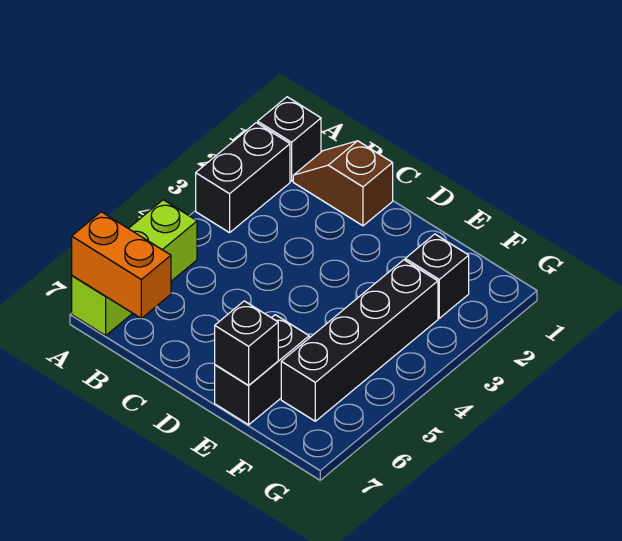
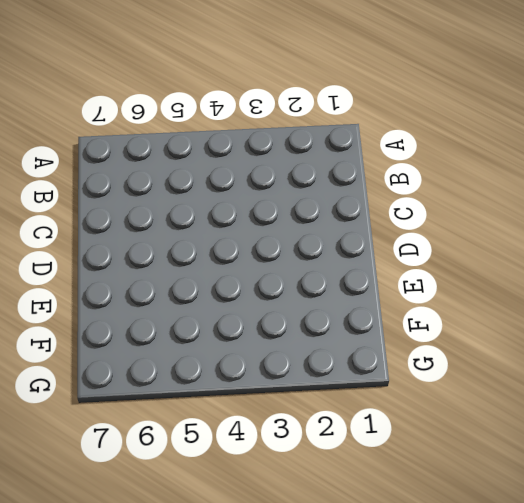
none -> black 1x1 brick [258,97,321,181]
none -> black 1x2 brick [196,123,290,233]

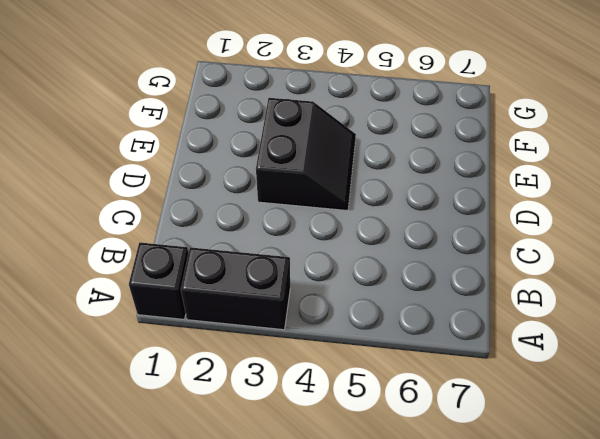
black 2x2 slope [256,98,356,211] -> none
none -> lime 1x3 brick [72,200,197,335]
none -> brown 1x2 slope [293,141,393,226]

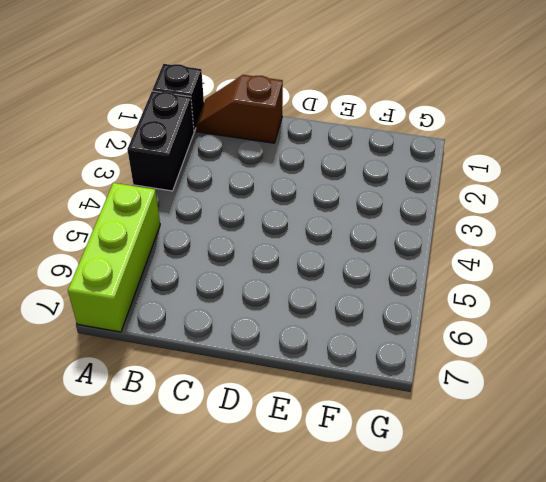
none -> black 1x2 brick [215,315,309,425]
none -> black 1x1 brick [405,234,469,318]

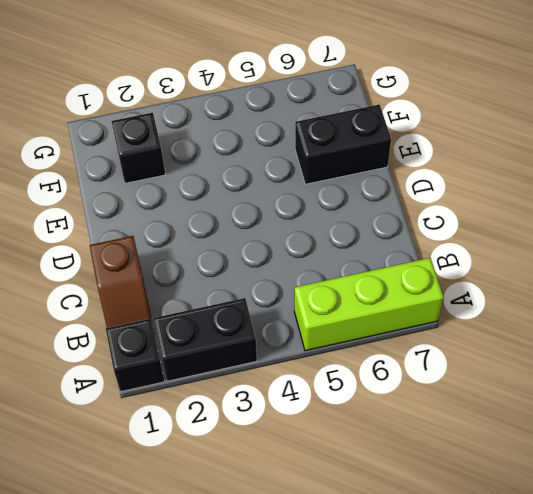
none -> black 1x4 brick [281,260,438,421]
none -> orange 1x2 brick [72,212,171,319]

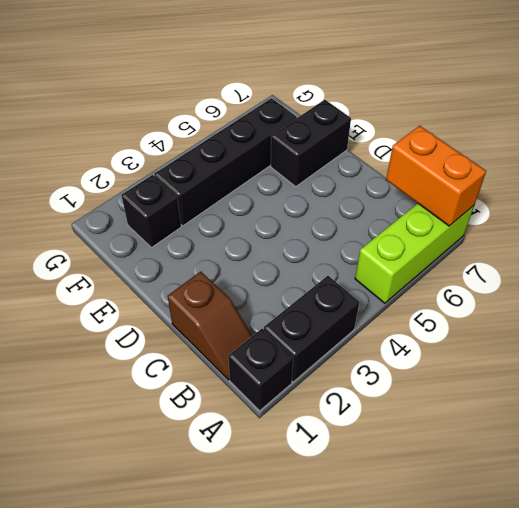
none -> black 1x1 brick [215,301,278,385]

